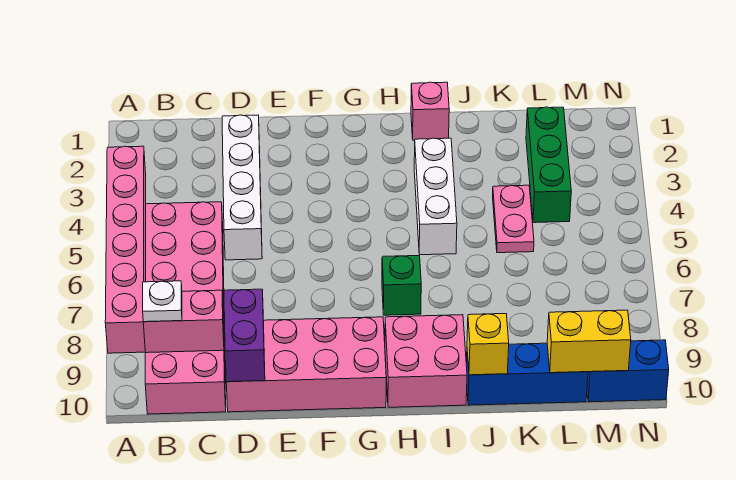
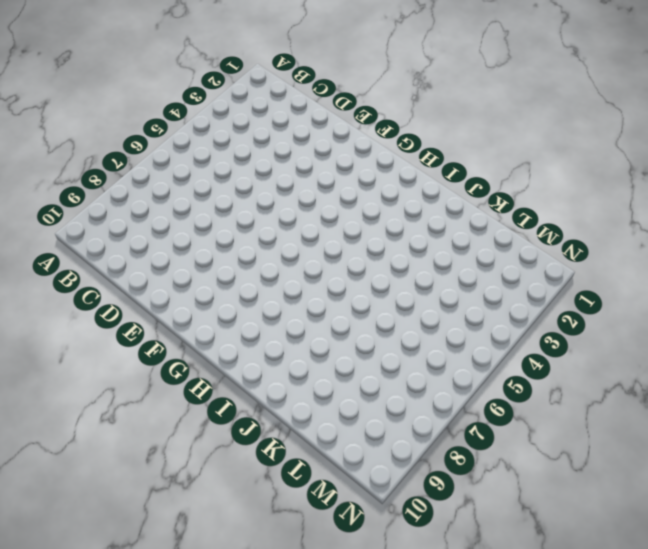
none -> pink 1x6 brick [105,146,146,353]
none -> pink 2x6 brick [145,202,226,414]
none -> white 1x4 brick [222,115,262,260]

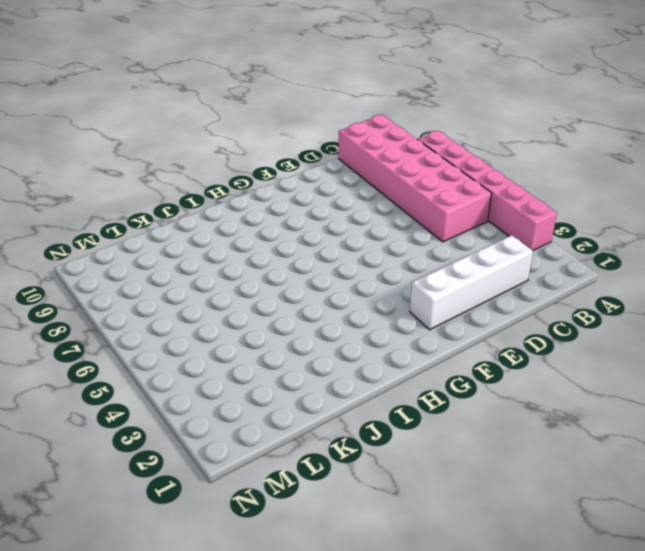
white 1x4 brick [410,235,533,330] -> white 1x4 brick turned to [222,115,262,260]
none -> pink 2x4 brick [226,317,386,412]
none -> green 1x1 brick [382,256,421,315]
none -> pink 2x2 brick [385,315,467,407]

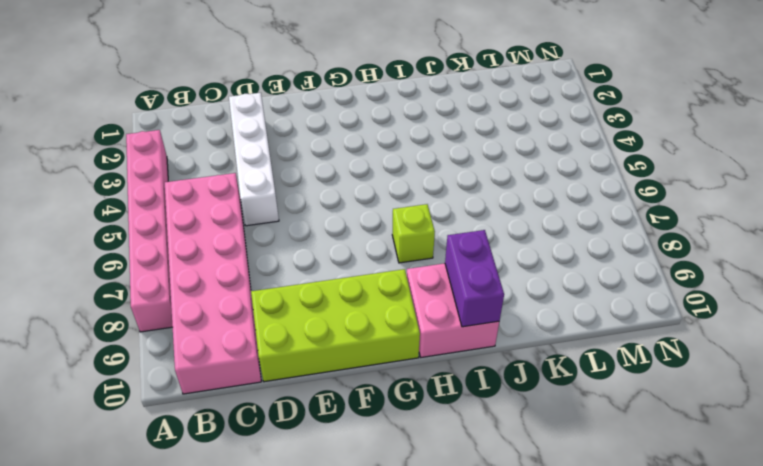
lime 2x4 brick [251,269,420,382] -> pink 2x4 brick [226,317,386,412]
lime 1x1 brick [392,204,435,263] -> green 1x1 brick [382,256,421,315]
purple 1x2 brick [445,230,504,327] -> purple 1x2 brick moved to [224,289,265,382]
none -> pink 1x1 brick [411,82,449,140]
none -> white 1x3 brick [414,138,457,255]
none -> blue 1x3 brick [466,343,588,405]

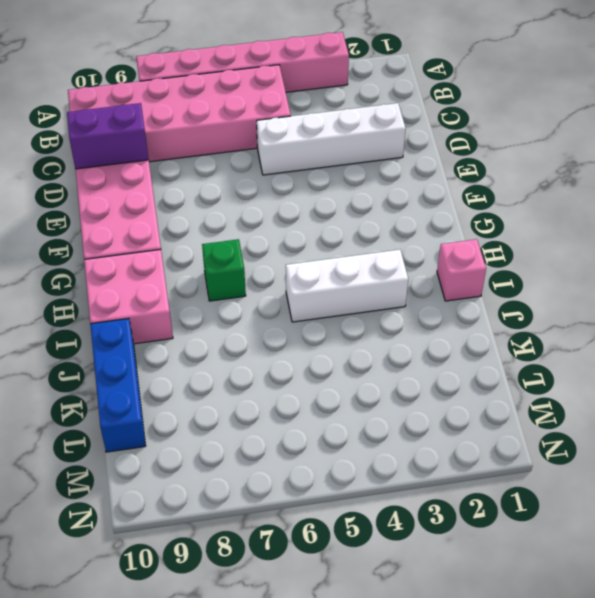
none -> pink 1x2 plate [493,185,534,253]
none -> green 1x3 brick [526,107,571,223]
none -> blue 1x2 brick [587,340,669,402]

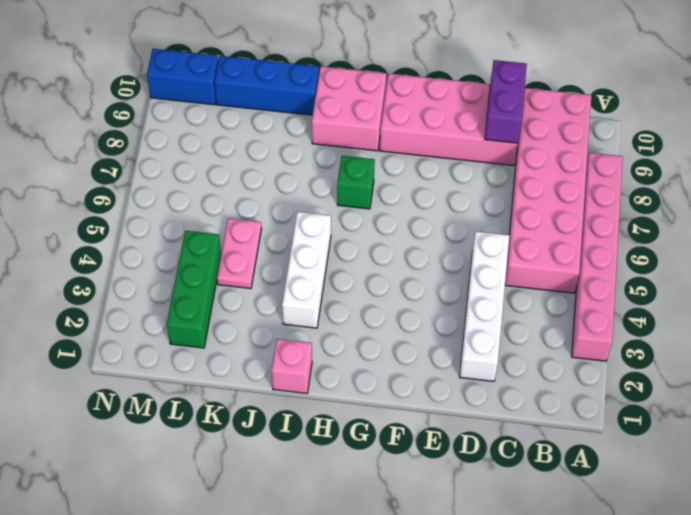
none -> pink 1x2 brick [143,290,224,353]
none -> yellow 1x1 brick [467,314,509,375]
none -> yellow 1x2 brick [547,310,631,373]

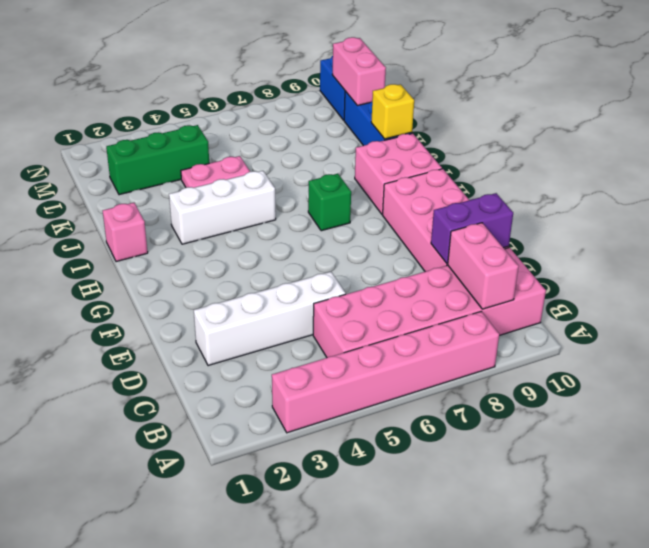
pink 1x2 brick [332,37,386,106] -> yellow 1x2 brick [547,310,631,373]
none -> white 1x1 plate [143,281,182,322]

